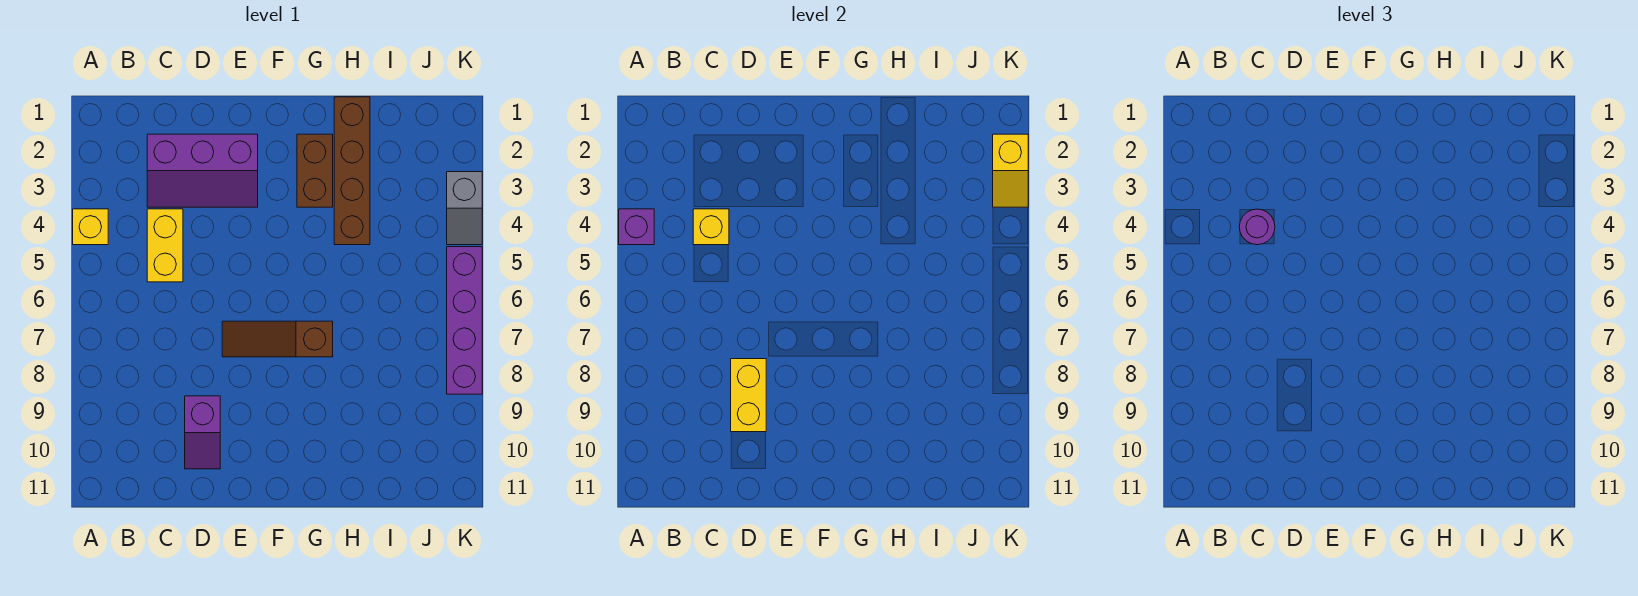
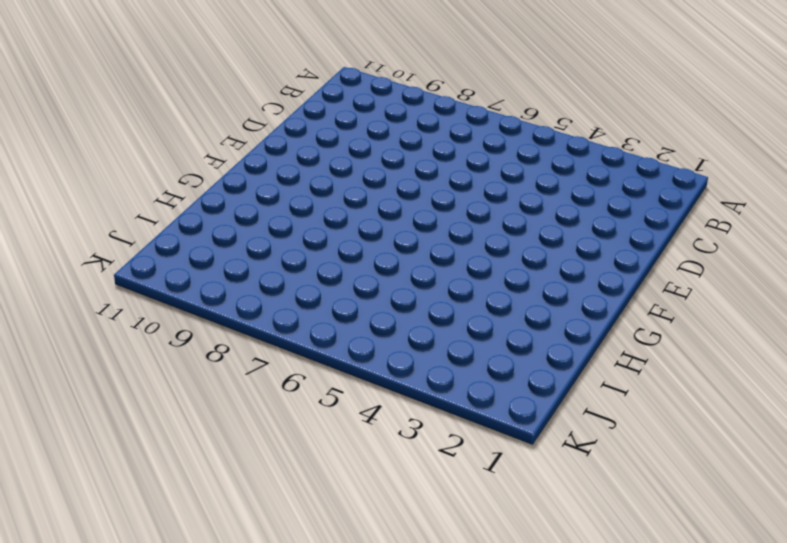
none -> yellow 1x1 brick [73,209,108,245]
none -> purple 2x3 slope [147,134,258,207]
none -> yellow 1x2 brick [147,209,183,282]

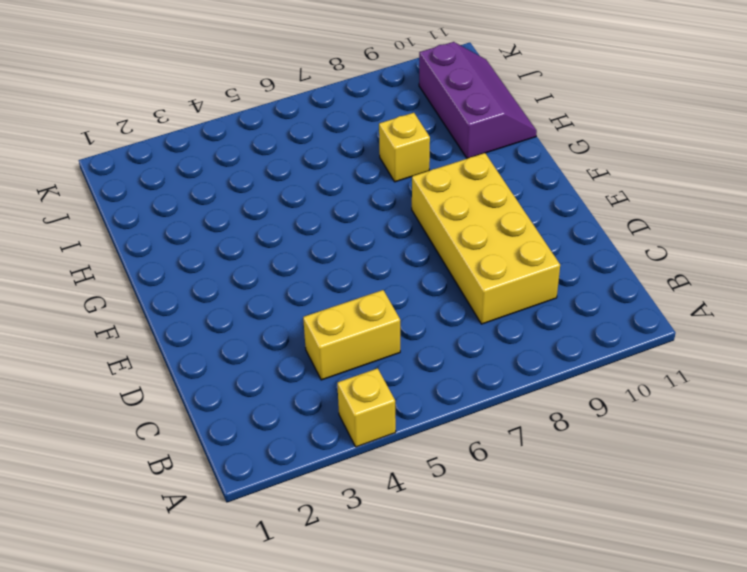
yellow 2x4 brick [412,153,560,324] -> purple 1x2 slope [185,396,220,469]
yellow 1x1 brick [379,113,430,182] -> yellow 1x1 brick moved to [693,209,729,245]
purple 2x3 slope [419,42,537,159] -> purple 2x3 slope moved to [147,134,258,207]
none -> brown 1x3 slope [222,321,333,357]
none -> brown 1x2 brick [297,134,333,207]
none -> brown 1x4 brick [334,97,370,245]

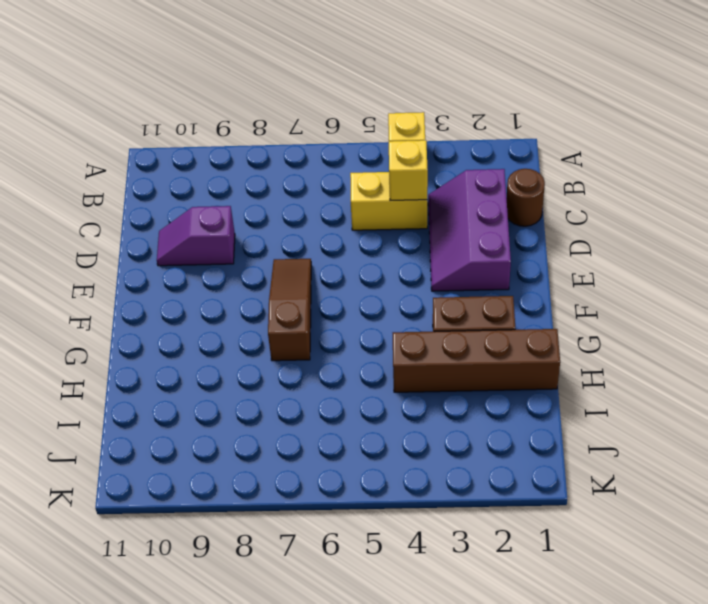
brown 1x1 round brick [506,169,545,226] -> none
none -> grey 1x2 slope [447,172,482,245]
none -> purple 1x4 brick [447,247,482,394]
none -> purple 1x1 brick [619,209,654,245]

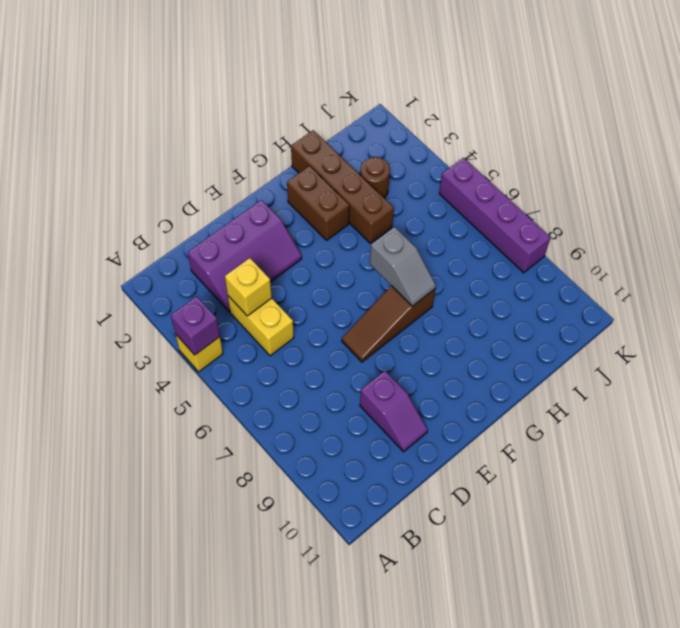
grey 1x2 slope [370,227,436,307] -> grey 1x2 slope moved to [447,172,482,245]
brown 1x1 round brick [360,157,390,198] -> none
none -> yellow 1x2 brick [731,359,766,432]
none -> yellow 1x2 slope [993,134,1028,207]
none -> purple 1x1 round brick [1239,209,1275,245]

